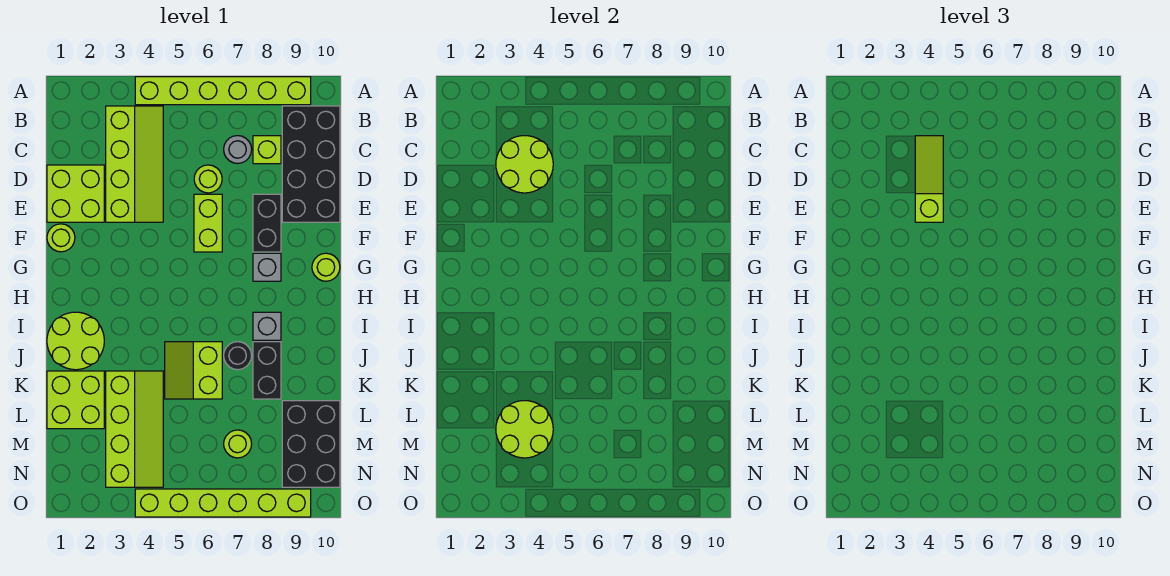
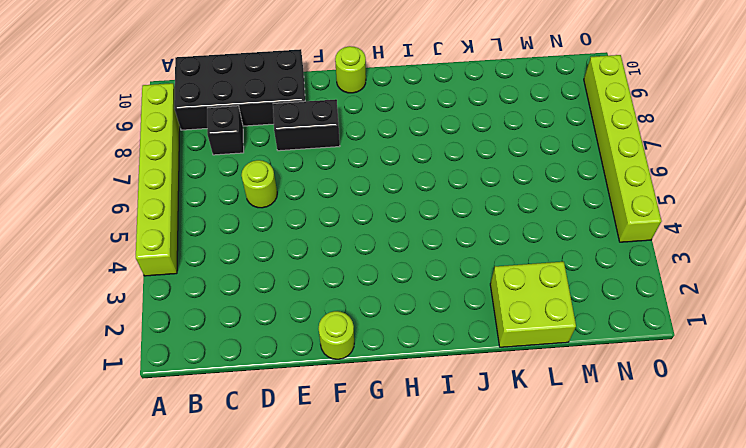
black 1x1 brick [207,106,244,155] -> lime 1x1 brick [253,136,281,164]
none -> lime 2x4 slope [106,106,163,222]
none -> grey 1x1 round brick [224,136,252,164]
none -> lime 2x2 brick [47,165,104,222]

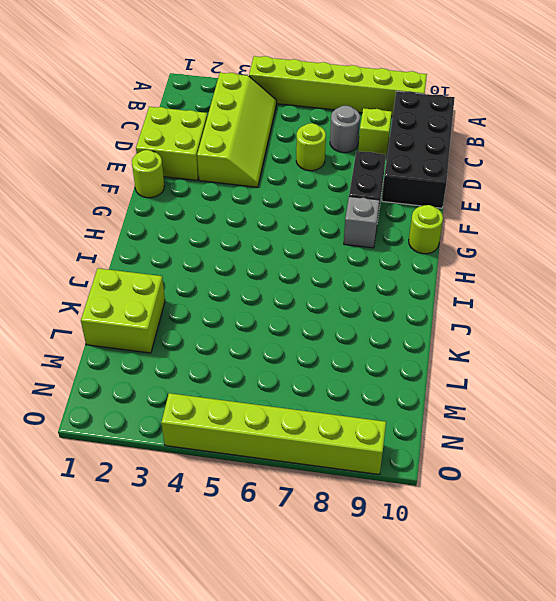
none -> lime 1x2 brick [194,194,222,252]
none -> lime 2x2 round brick [47,312,104,370]
none -> grey 1x1 brick [253,312,281,340]

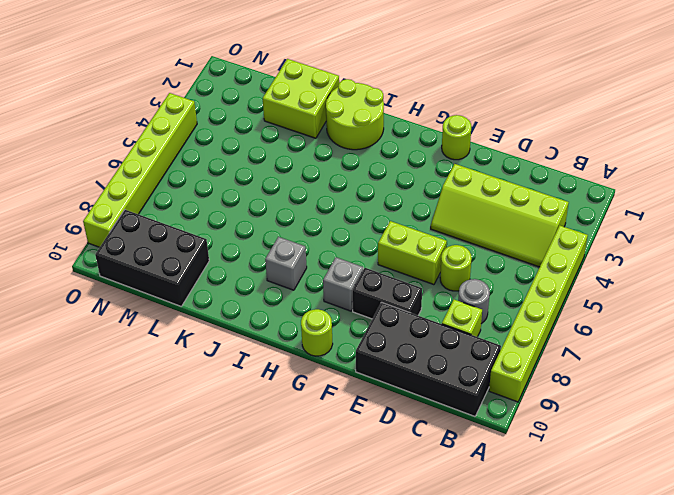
none -> lime 2x2 brick [47,165,104,222]
none -> lime 2x2 slope [165,342,222,399]
none -> black 1x1 round brick [224,342,252,370]

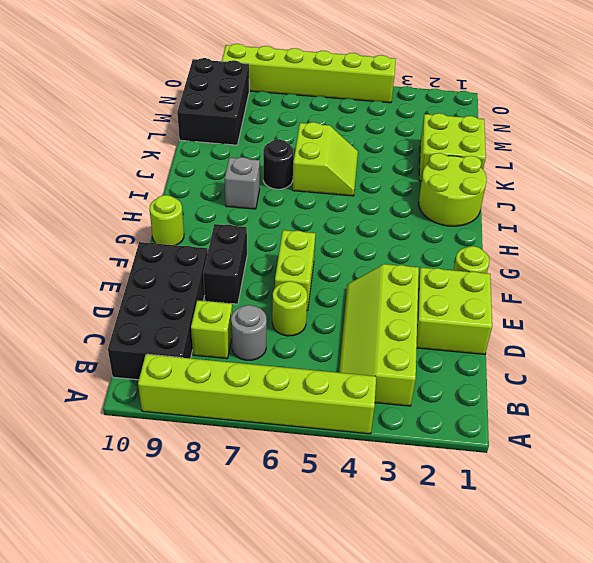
none -> grey 1x1 brick [253,253,281,281]
none -> black 1x2 brick [253,342,281,399]
none -> lime 2x4 slope [106,371,163,487]

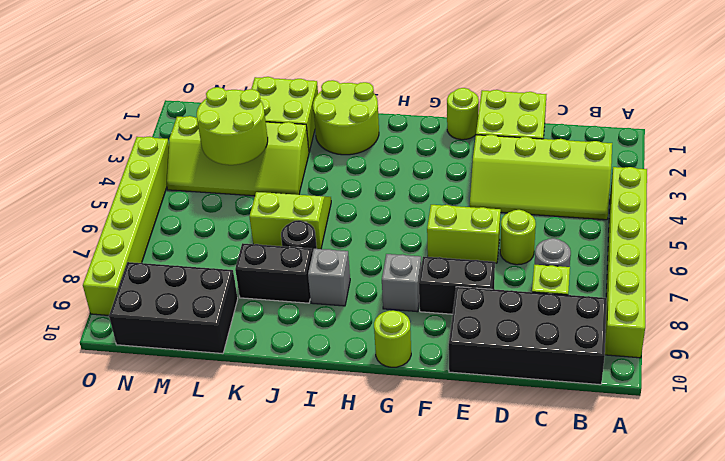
none -> lime 1x1 round brick [224,430,252,458]
none -> lime 2x2 round brick [496,136,553,193]
none -> lime 1x3 slope [915,136,943,222]

